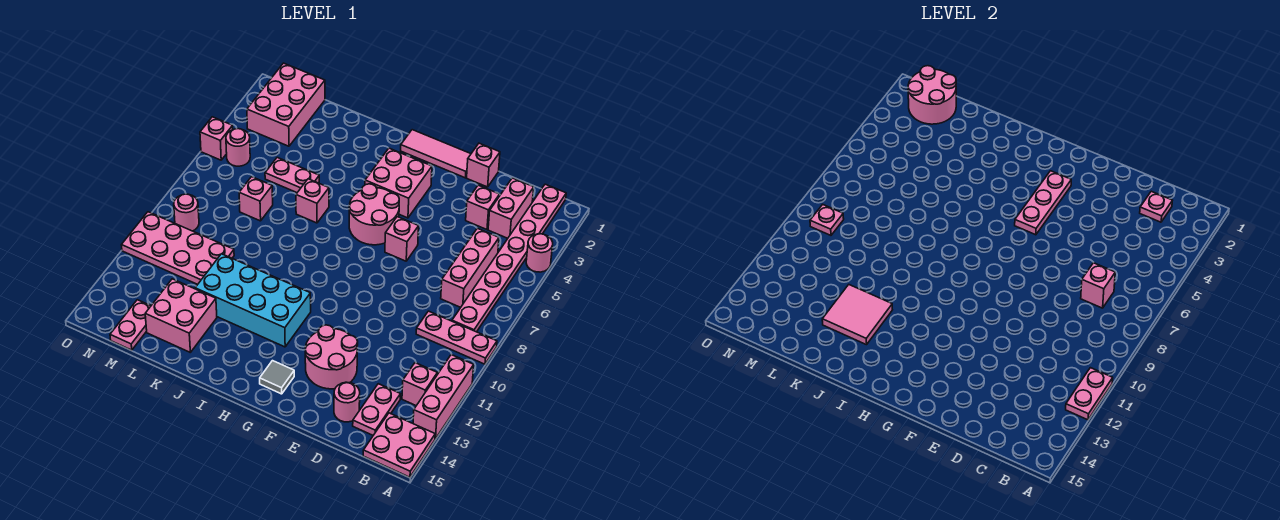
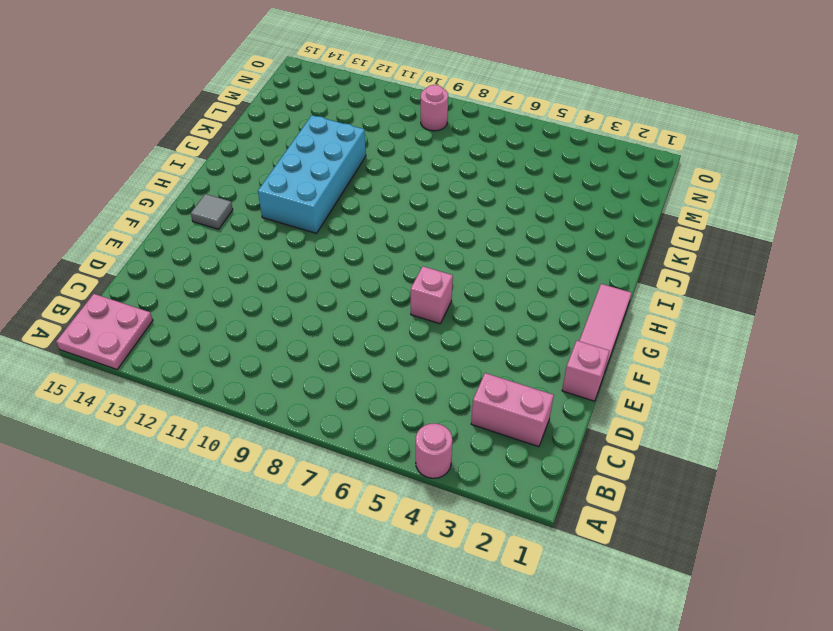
none -> pink 1x3 plate [416,311,497,364]
none -> pink 1x3 brick [413,355,474,439]
none -> pink 1x8 plate [452,184,566,332]
none -> pink 1x1 brick [402,363,437,406]

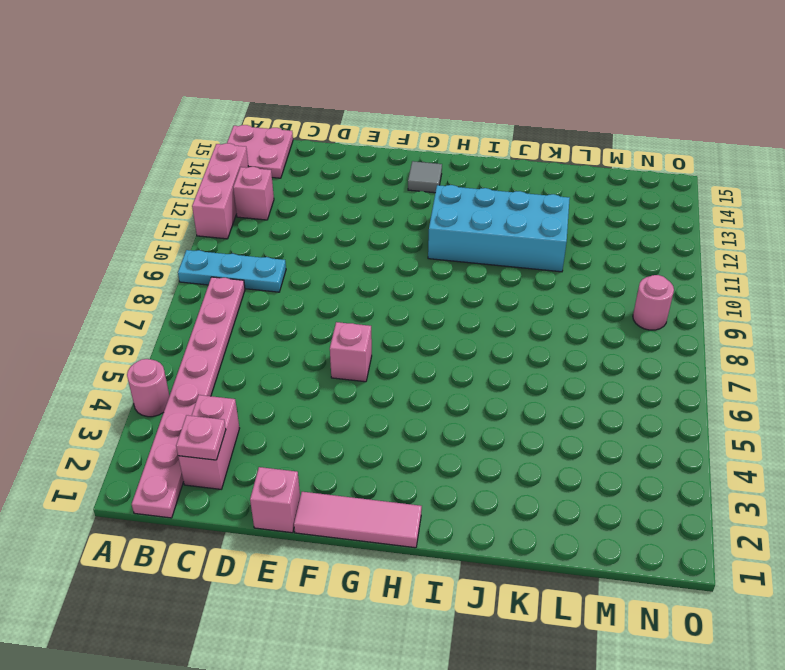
cyan 1x3 plate [178,250,286,292] -> pink 1x3 plate [416,311,497,364]
none -> pink 1x3 brick [441,228,499,307]
none -> pink 1x2 plate [353,384,400,435]
none -> pink 1x1 brick [466,185,500,230]
none -> pink 1x1 round brick [334,382,360,422]

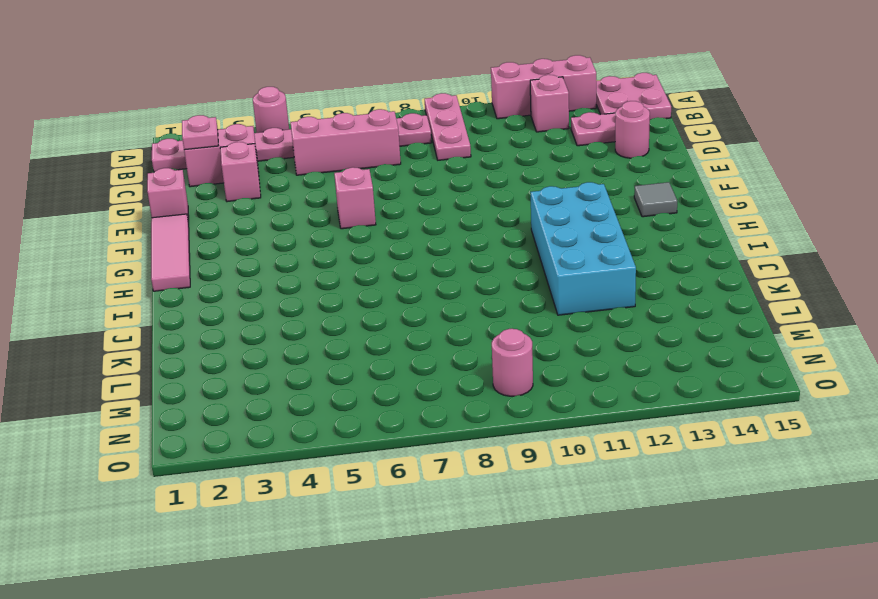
none -> pink 2x2 round brick [305,325,358,389]
none -> pink 2x2 brick [365,148,432,218]
none -> pink 2x2 round brick [349,184,399,245]
none -> pink 1x1 brick [296,179,329,223]

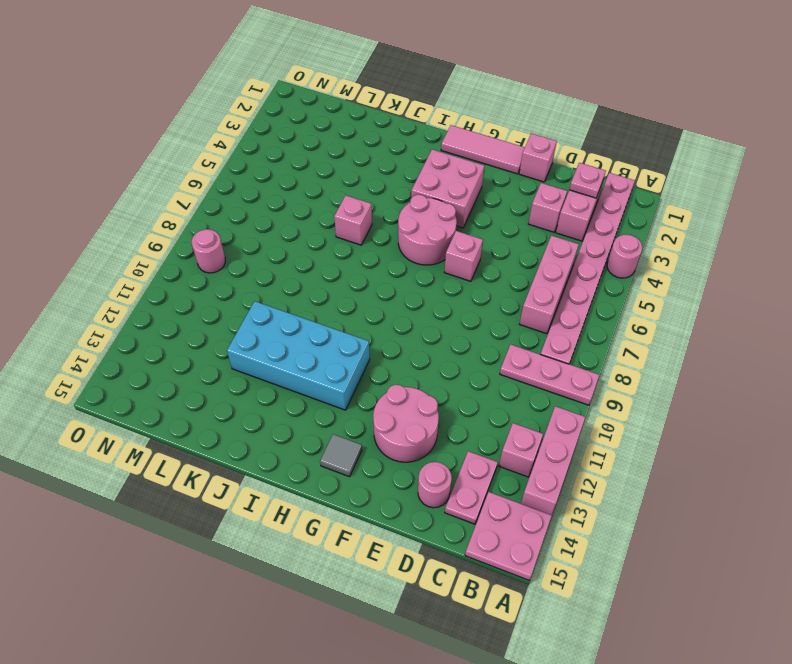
none -> pink 1x2 plate [265,158,319,193]
none -> pink 2x2 brick [145,279,217,352]
none -> pink 1x1 brick [239,177,273,221]
none -> pink 2x4 plate [122,212,234,284]

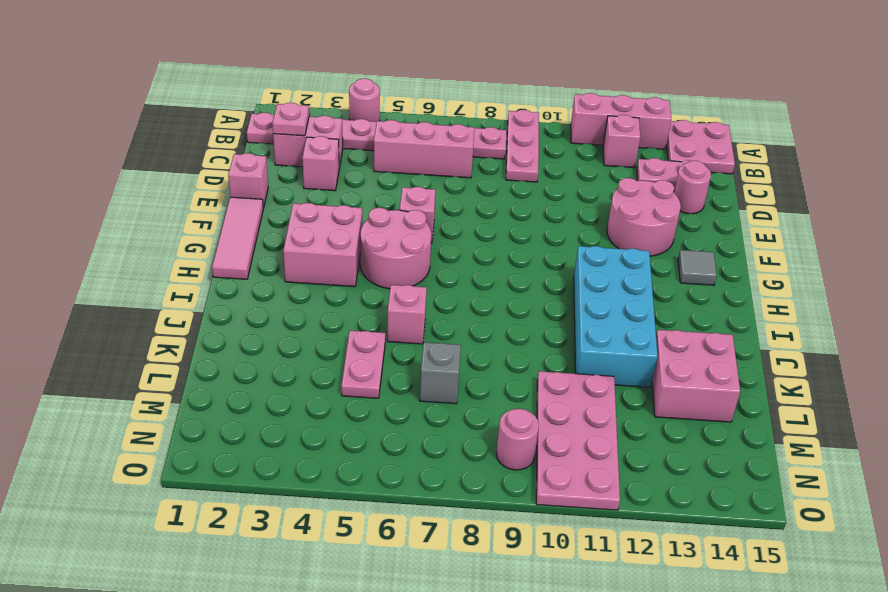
grey 1x1 brick [420,342,461,404] -> pink 1x1 brick [239,177,273,221]
none -> pink 2x3 brick [247,63,325,146]
none -> pink 1x2 plate [110,300,151,350]
none -> pink 1x1 round brick [226,129,250,166]
none -> pink 1x1 brick [200,117,233,160]

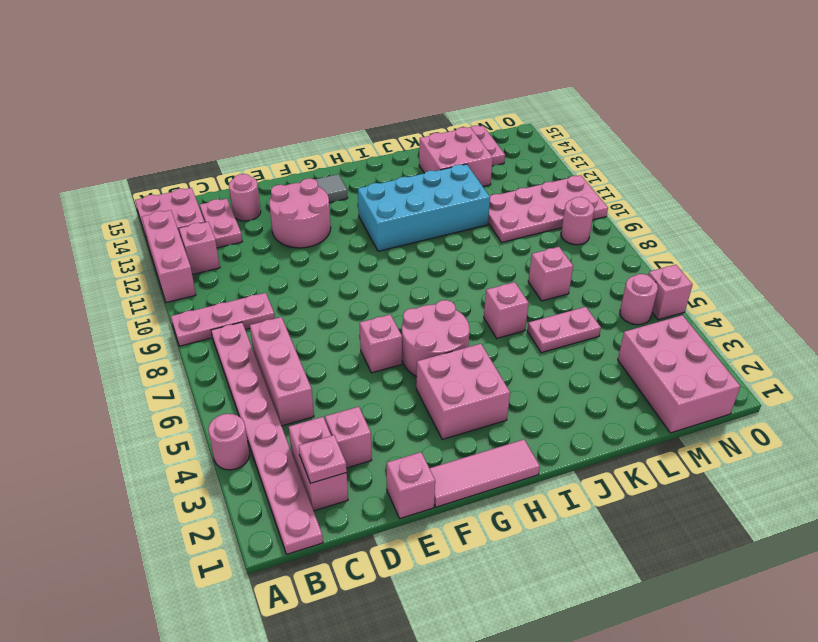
none -> pink 1x2 plate [1066,368,1113,420]
none -> pink 1x1 brick [1081,263,1115,308]
none -> pink 1x3 plate [1015,171,1071,235]
none -> pink 2x2 tile [822,285,892,345]

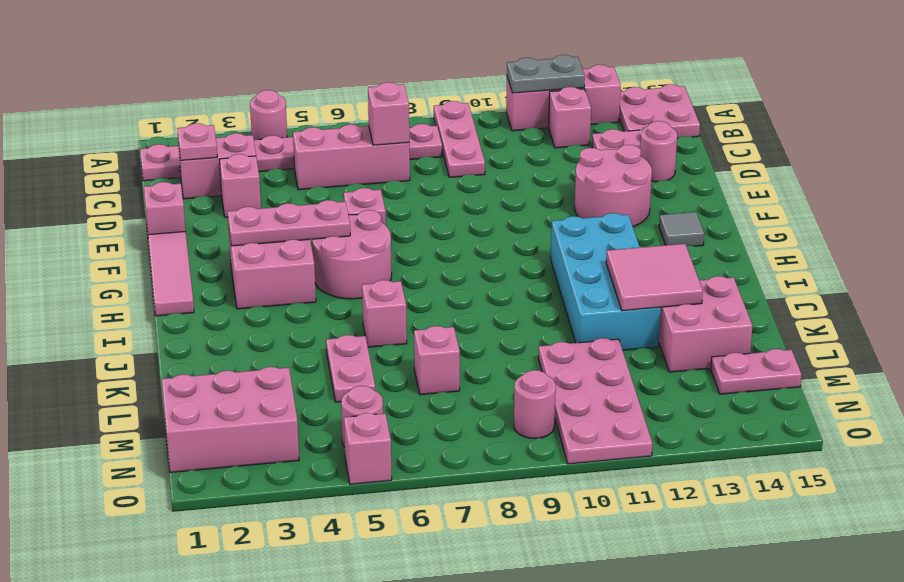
grey 1x2 plate [507,55,585,93] -> pink 1x2 plate [1066,368,1113,420]
none -> pink 2x2 round brick [908,66,956,124]
none -> pink 1x1 plate [810,205,844,235]

